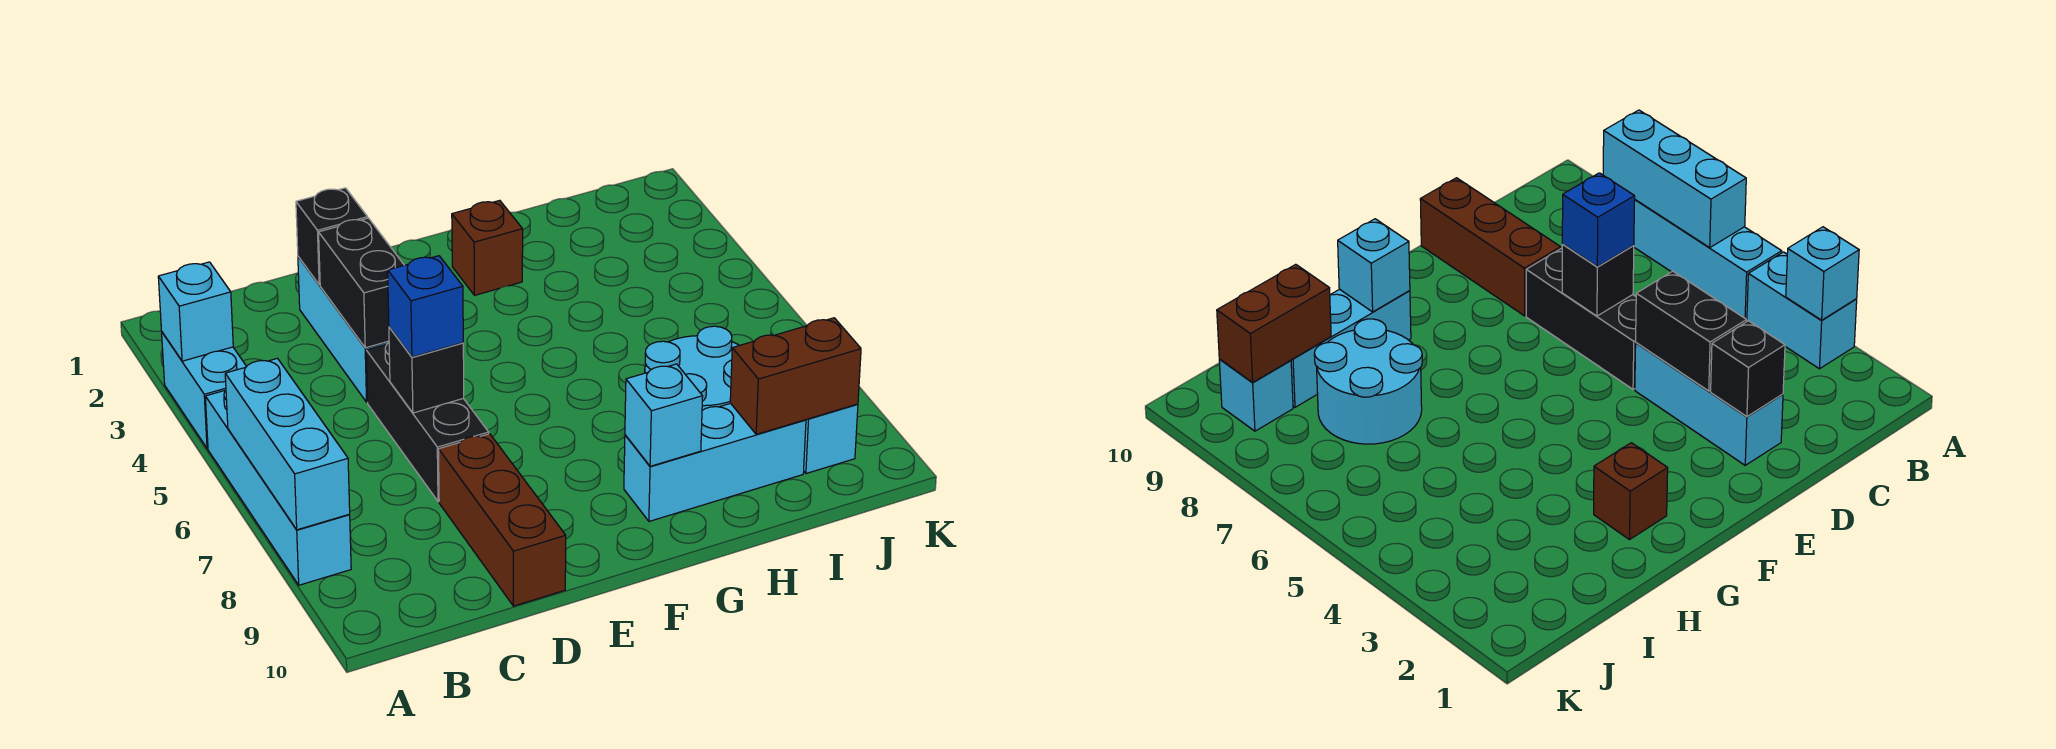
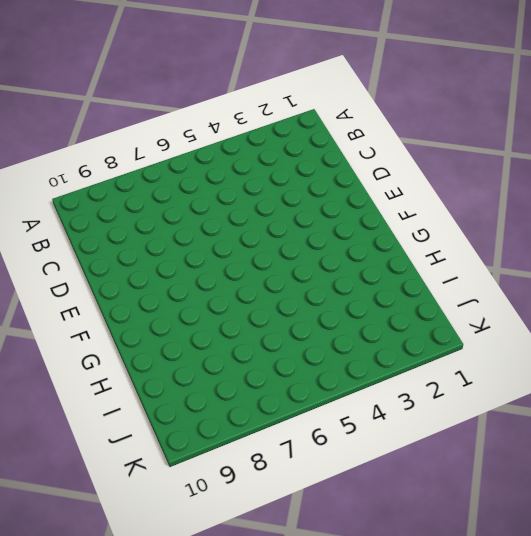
none -> cyan 1x2 brick [162,332,247,448]
none -> cyan 1x4 brick [205,390,351,585]
none -> cyan 1x3 brick [298,257,389,402]

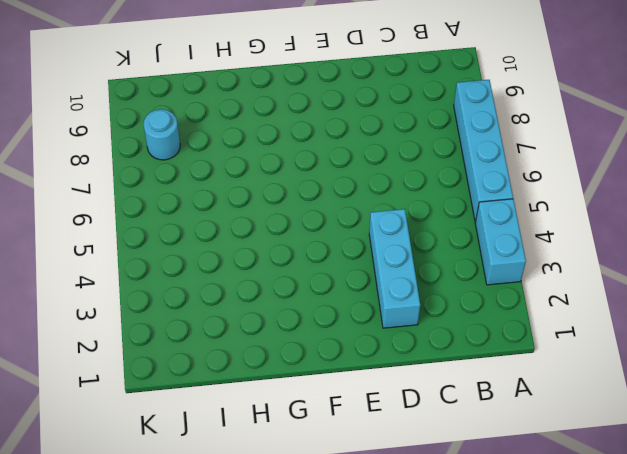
cyan 1x1 round brick [144,109,180,160] -> none
none -> black 1x3 brick [366,342,489,502]
none -> brown 1x3 brick [439,434,566,606]
none -> brown 1x1 brick [452,200,523,295]

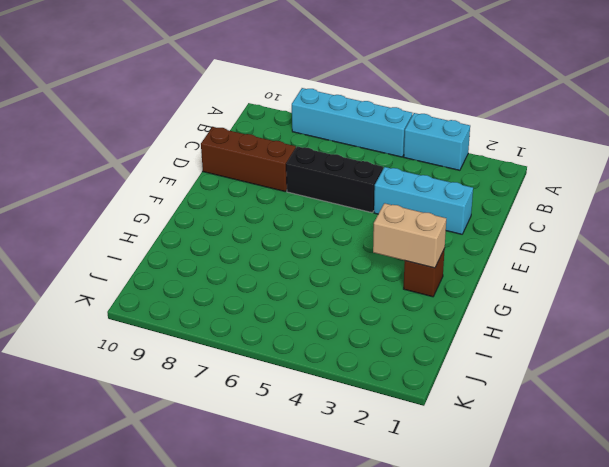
tan 1x2 brick [373,203,446,268] -> none
none -> cyan 1x3 brick [624,403,806,521]
none -> cyan 2x2 round brick [645,326,739,410]
none -> cyan 1x1 brick [804,404,858,474]

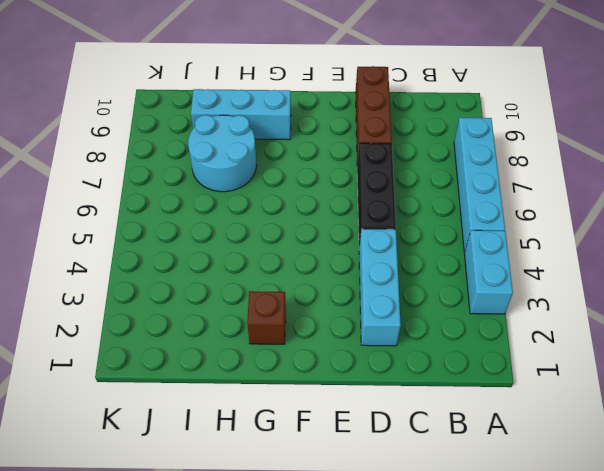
none -> cyan 1x1 brick [804,404,858,474]
none -> cyan 1x1 brick [158,262,233,361]
none -> cyan 1x3 brick [225,358,350,530]

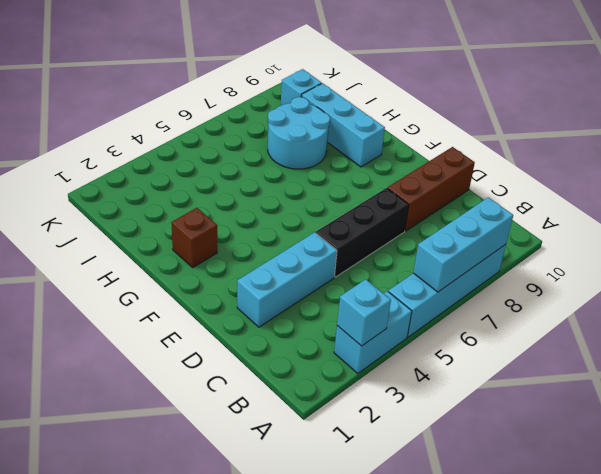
none -> black 1x1 brick [296,188,368,285]
none -> black 1x2 brick [319,218,404,348]
none -> black 1x1 brick [389,327,464,413]

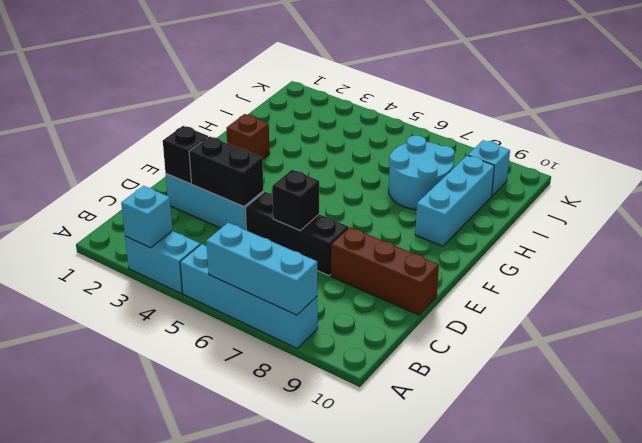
none -> cyan 1x1 brick [625,364,703,466]
none -> brown 1x2 brick [730,318,861,434]
none -> blue 1x1 brick [388,256,463,357]

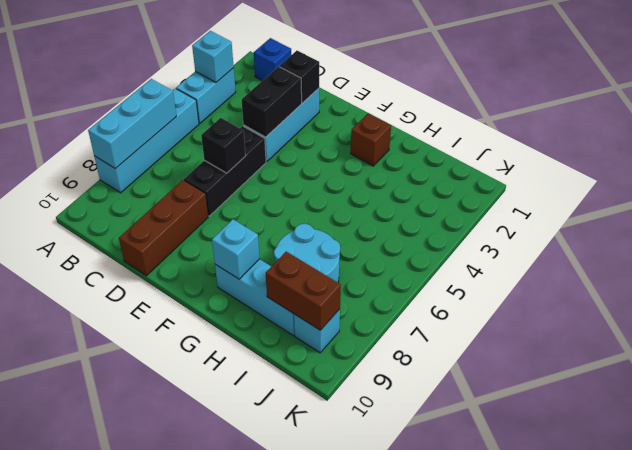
blue 1x1 brick [254,38,291,81] -> blue 1x1 brick moved to [388,256,463,357]

